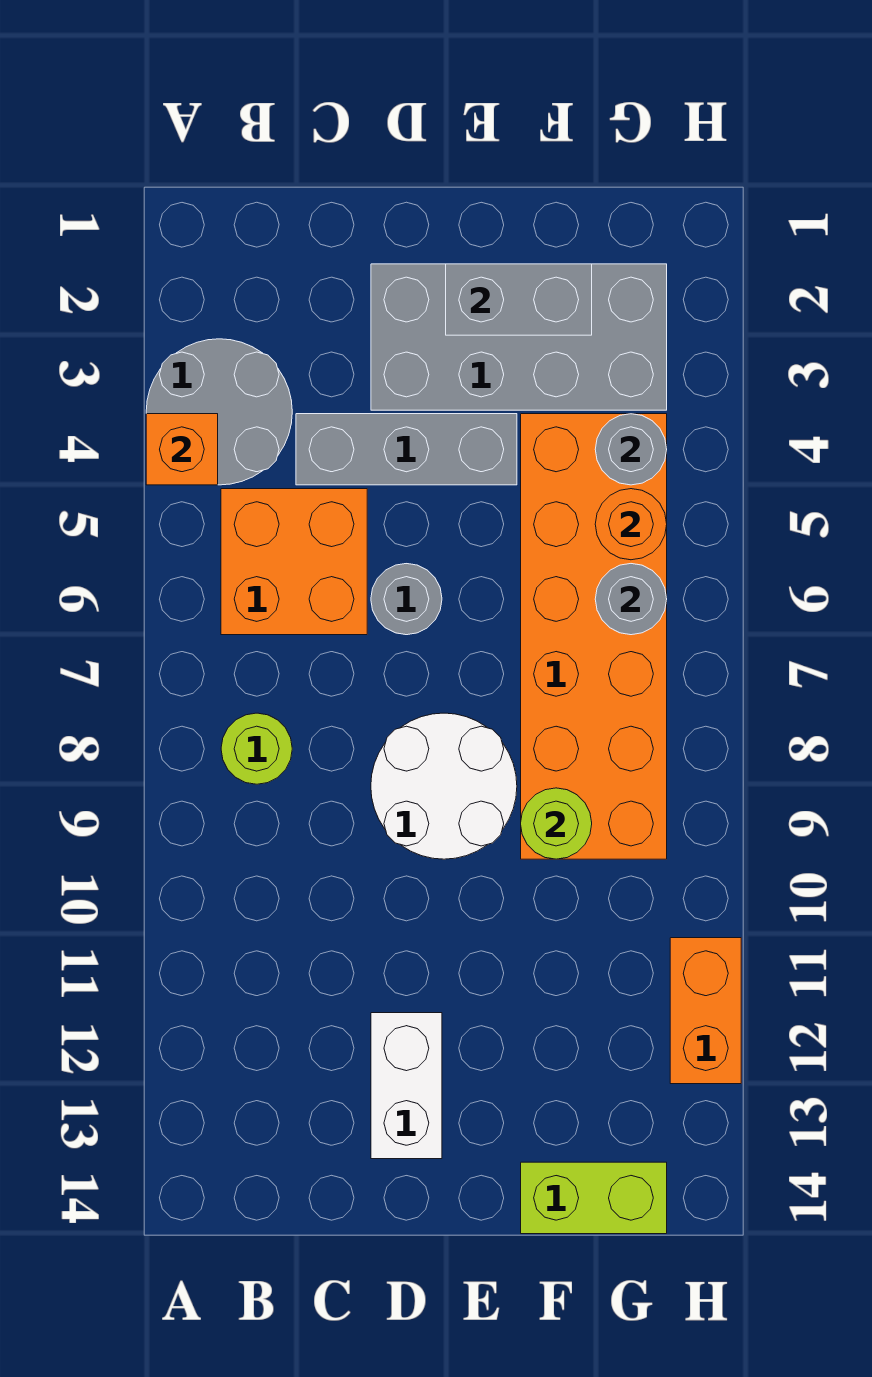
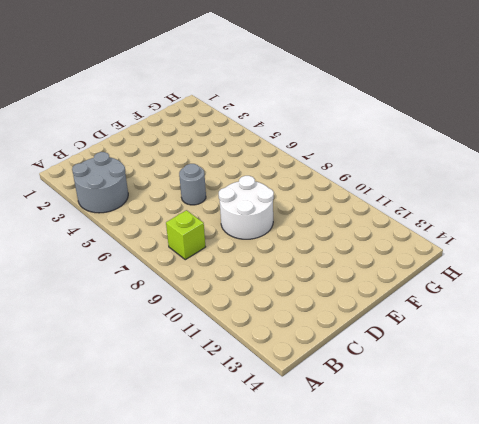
lime 1x1 brick [166,210,205,260] -> lime 1x1 round brick [221,713,292,784]
none -> orange 2x2 brick [221,489,367,635]
none -> grey 1x3 brick [296,414,517,485]
none -> grey 2x4 brick [371,264,667,410]

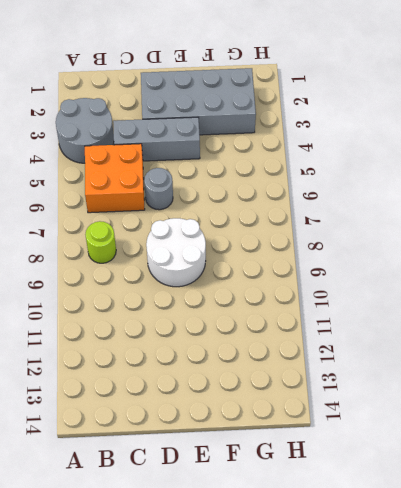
none -> white 1x2 brick [371,1013,442,1159]
none -> orange 2x6 brick [521,414,667,859]
none -> lime 1x2 brick [521,1162,667,1234]

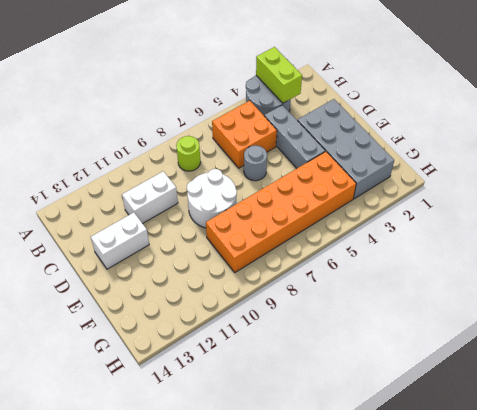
lime 1x2 brick [256,47,302,103] -> lime 1x2 brick moved to [521,1162,667,1234]
white 1x2 brick [122,171,178,223] -> none
none -> orange 1x2 brick [670,938,741,1084]
none -> orange 1x1 brick [146,414,218,485]
none -> grey 1x2 brick [446,264,592,335]

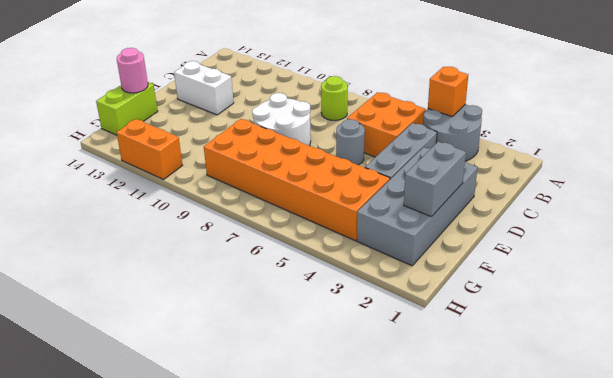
pink 1x1 round brick [117,48,148,93] -> none
none -> lime 1x1 round brick [521,788,592,859]
none -> grey 1x1 round brick [595,414,667,485]
none -> orange 1x1 round brick [595,489,667,560]

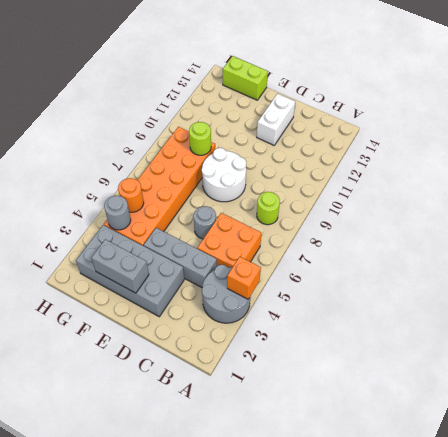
none -> orange 1x2 brick [670,938,741,1084]
none -> grey 1x1 round brick [595,564,667,635]

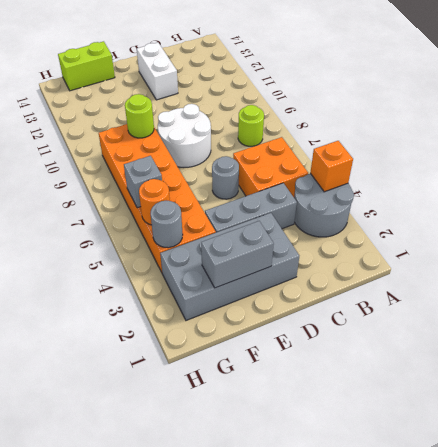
grey 1x1 brick [124,156,162,208] -> grey 1x1 round brick [595,564,667,635]
none -> orange 1x2 brick [670,938,741,1084]

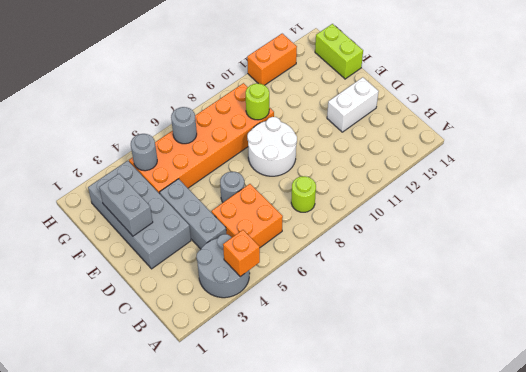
none -> orange 1x1 round brick [595,489,667,560]

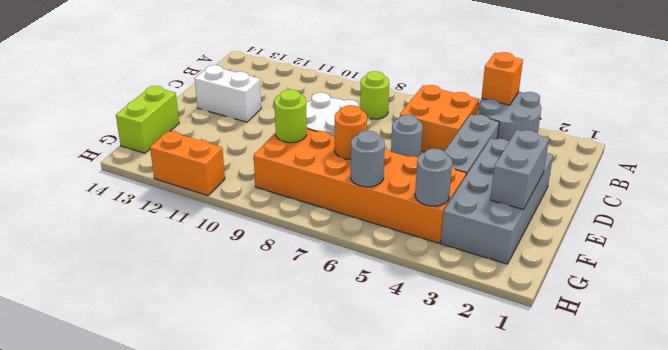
orange 1x1 round brick [335,105,367,159] -> orange 1x1 round brick moved to [595,489,667,560]

